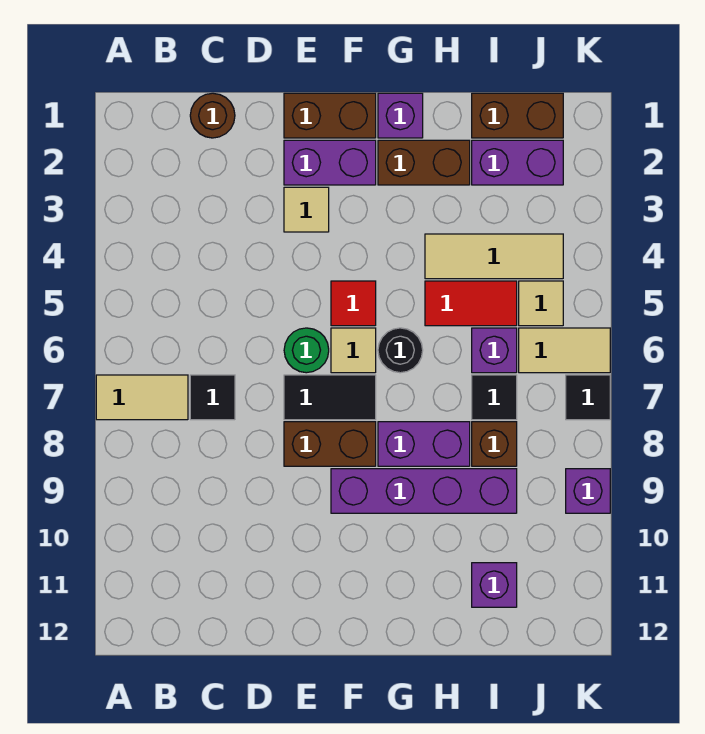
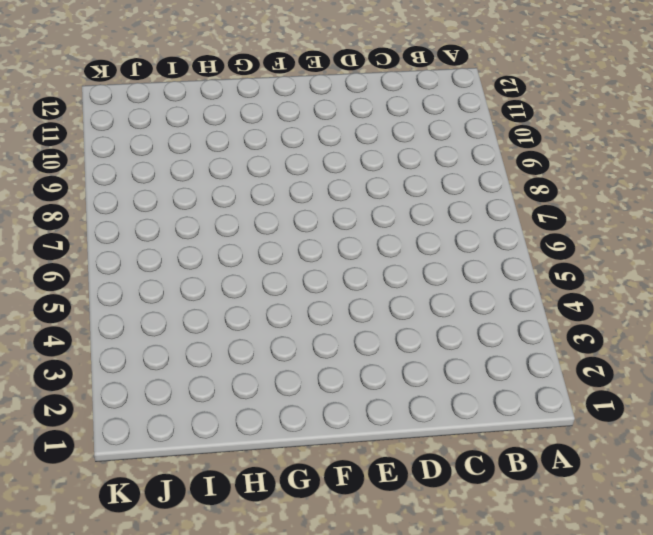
none -> tan 1x2 tile [96,375,188,420]
none -> brown 1x1 round brick [190,93,235,138]
none -> black 1x1 tile [190,375,235,420]

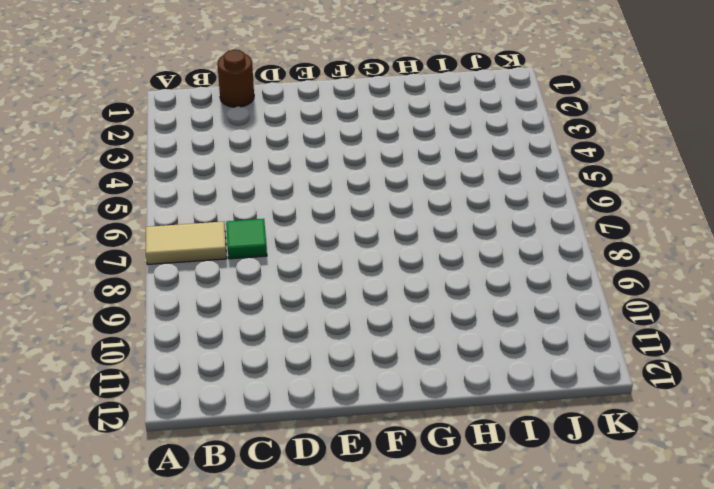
green 1x1 tile [226,219,267,259] -> black 1x1 tile [190,375,235,420]
none -> brown 1x2 brick [284,93,376,138]
none -> purple 1x2 brick [284,140,376,185]
none -> tan 1x1 tile [284,187,329,232]

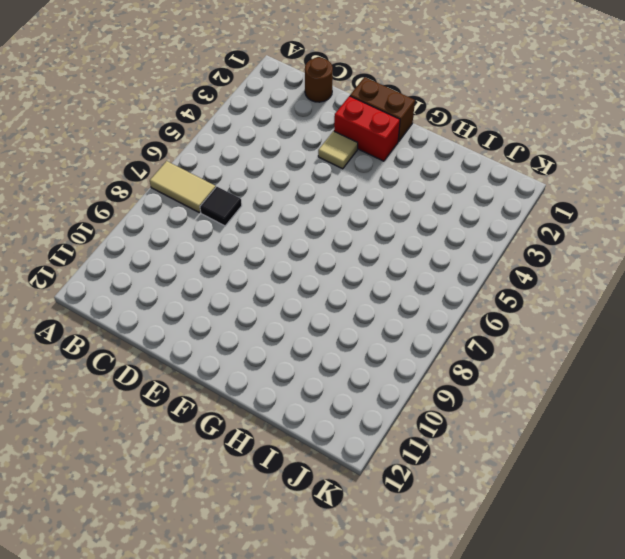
red 1x2 brick [334,96,400,161] -> purple 1x2 brick [284,140,376,185]
none -> green 1x1 round brick [284,328,329,373]
none -> black 1x2 tile [284,375,376,420]
none -> brown 1x2 brick [284,422,376,466]

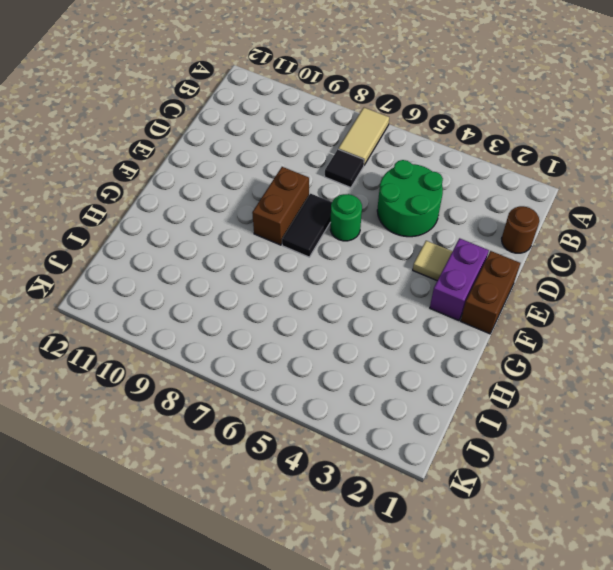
green 2x2 round brick [377,160,443,237] -> none
none -> red 1x1 tile [331,281,376,326]
none -> tan 1x1 tile [331,328,376,373]
none -> purple 1x4 brick [331,469,517,513]

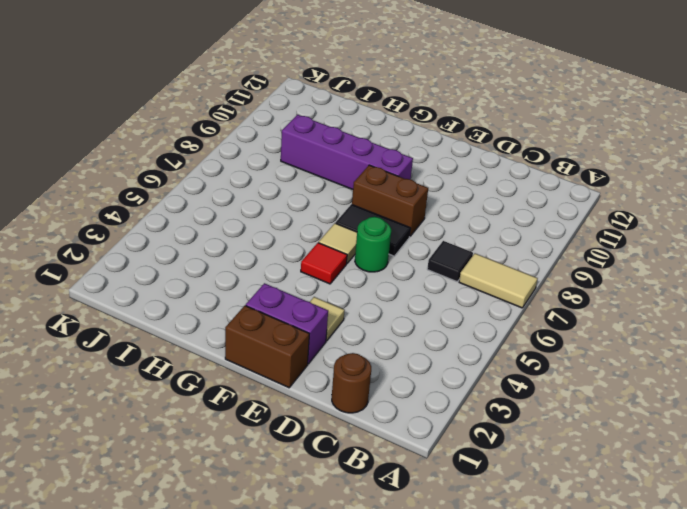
none -> purple 1x1 brick [378,93,423,138]
none -> brown 1x2 brick [378,140,470,185]
none -> black 1x1 round brick [378,328,423,373]

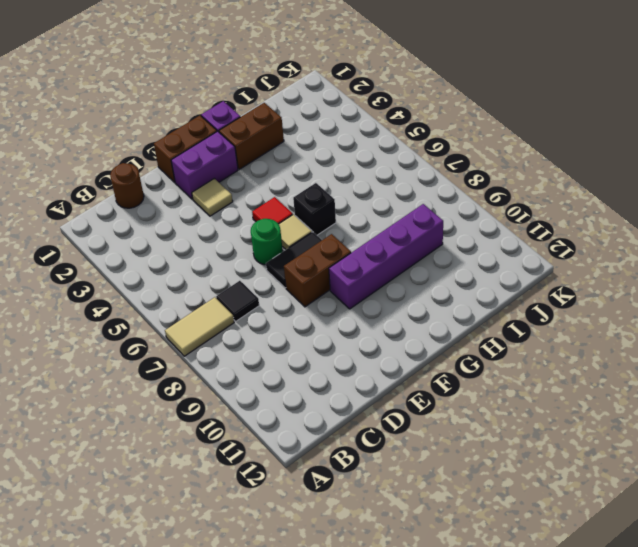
black 1x1 brick [293,183,336,235] -> black 1x1 round brick [378,328,423,373]
none -> purple 1x2 brick [378,422,470,466]
none -> tan 1x3 tile [425,234,563,279]
none -> red 1x2 tile [425,281,517,326]

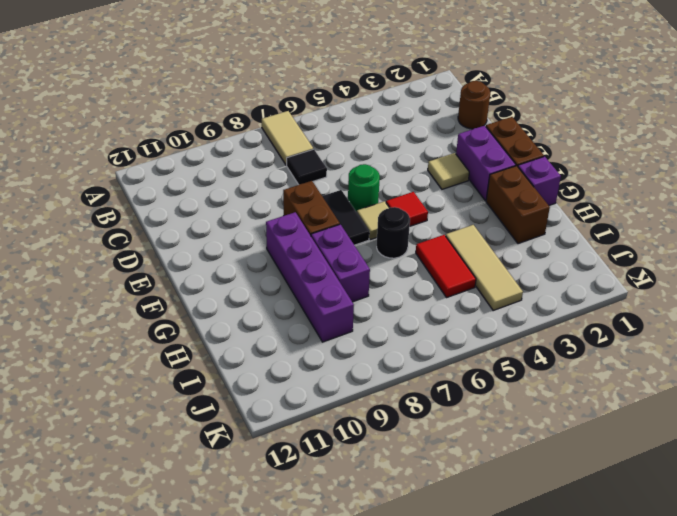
none -> brown 1x2 brick [472,93,563,138]
none -> purple 1x2 brick [472,140,563,185]
none -> purple 1x1 brick [472,328,517,373]

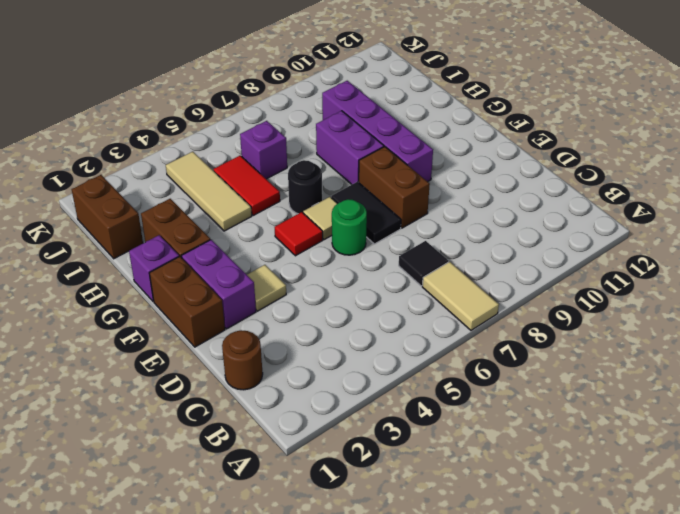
none -> purple 1x2 brick [472,140,563,185]
none -> black 1x1 tile [472,375,517,420]
none -> brown 1x1 brick [472,422,517,466]

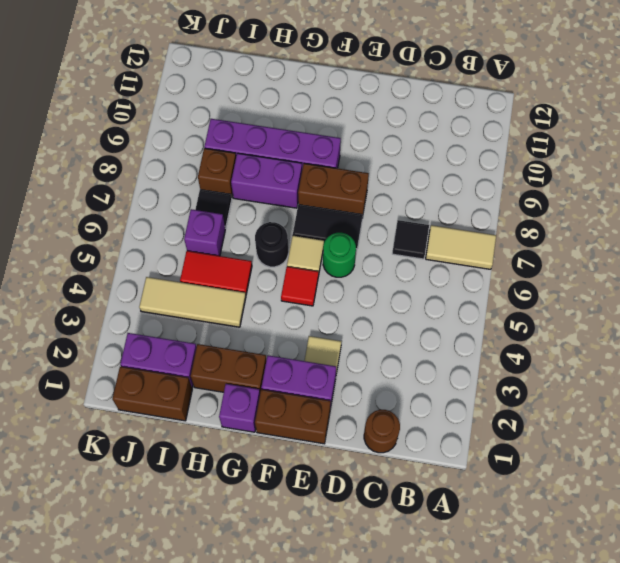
none -> purple 1x1 brick [472,563,517,607]
none -> tan 1x1 tile [519,281,563,326]
none -> tan 1x2 tile [519,328,610,373]

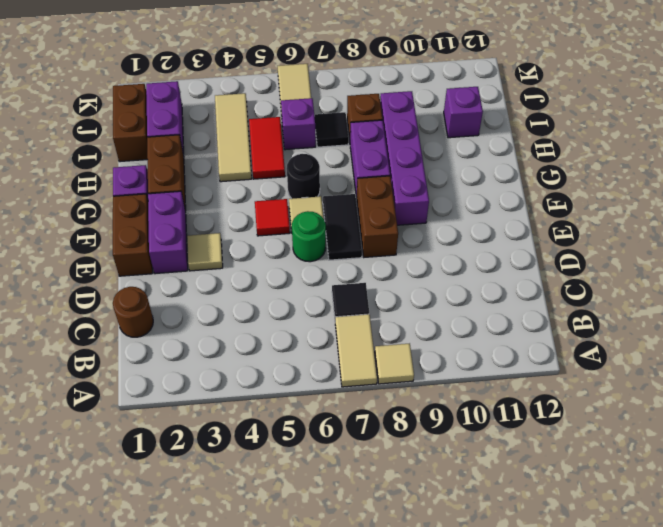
tan 1x1 tile [375,343,414,384] -> tan 1x1 tile moved to [519,281,563,326]
none -> black 1x1 tile [566,375,610,420]
none -> purple 1x1 brick [566,469,610,513]

